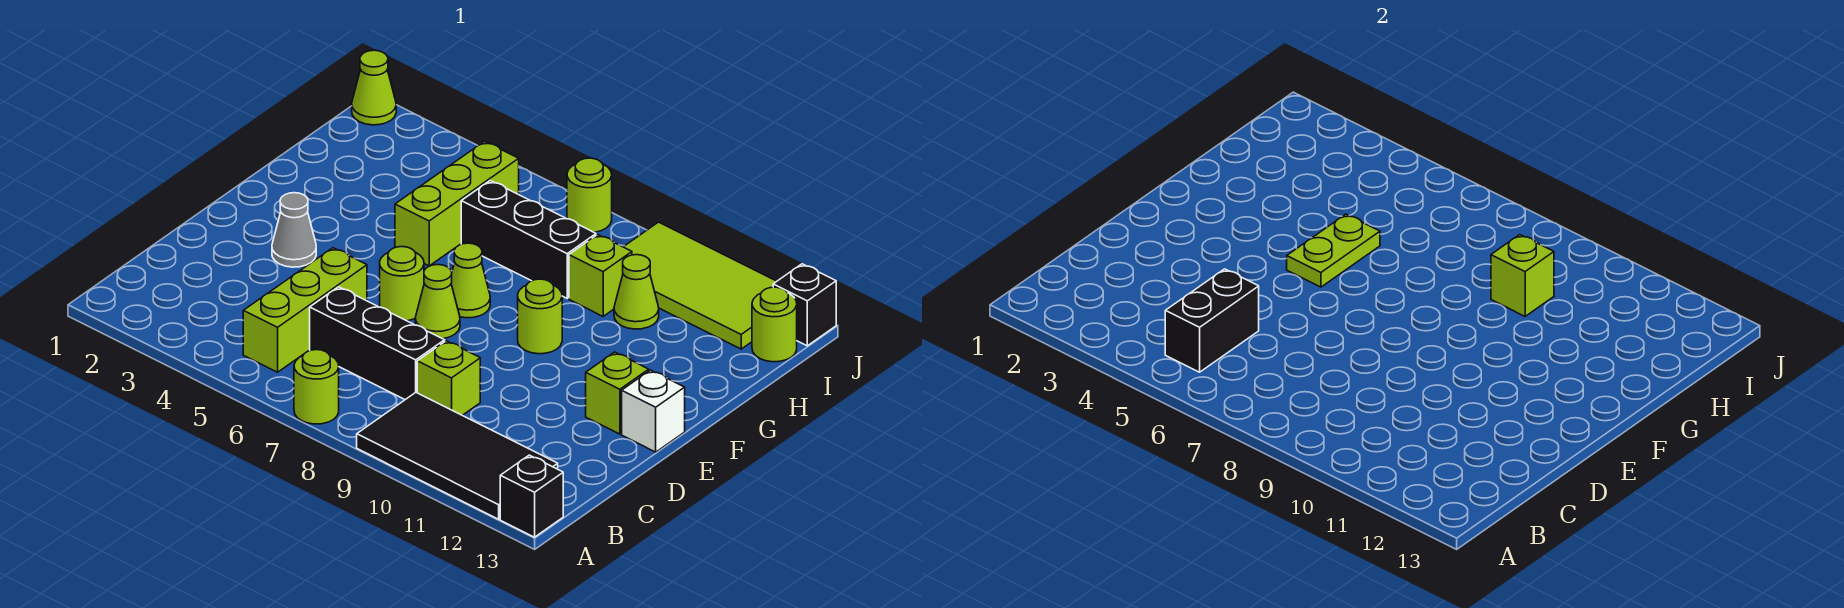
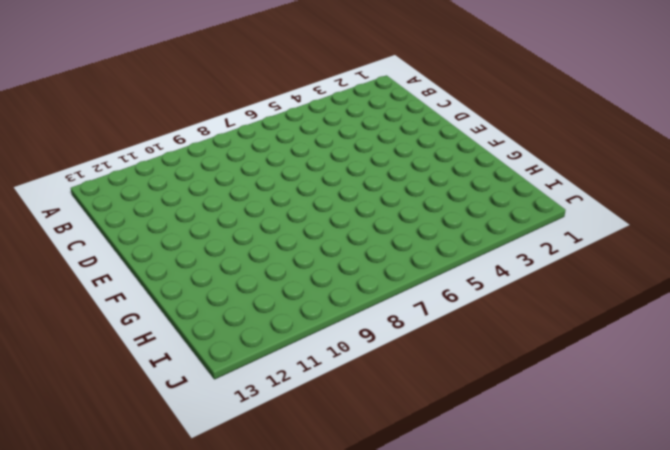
none -> lime 1x1 round brick [294,350,339,424]
none -> black 2x4 tile [357,393,558,519]
none -> black 1x1 brick [500,455,563,537]

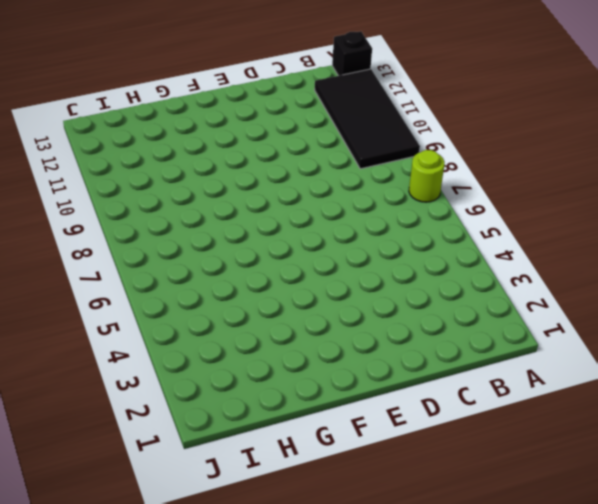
none -> lime 1x3 brick [243,248,367,372]
none -> black 1x3 brick [310,287,445,400]
none -> lime 1x1 brick [417,341,480,415]

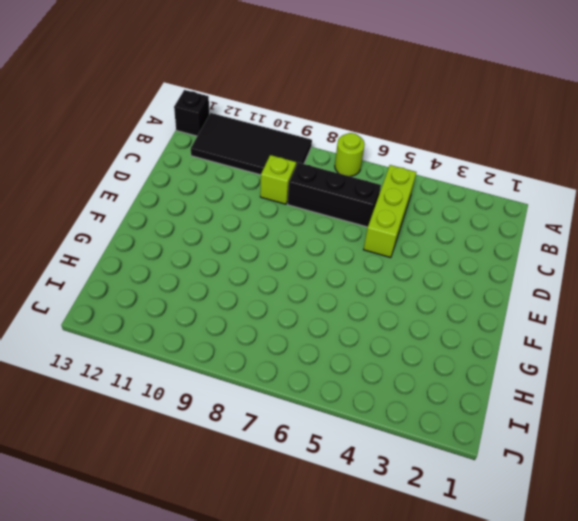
none -> grey 1x1 cone [272,193,316,267]
none -> lime 1x1 round brick [380,247,424,321]
none -> lime 1x1 cone [415,265,460,339]

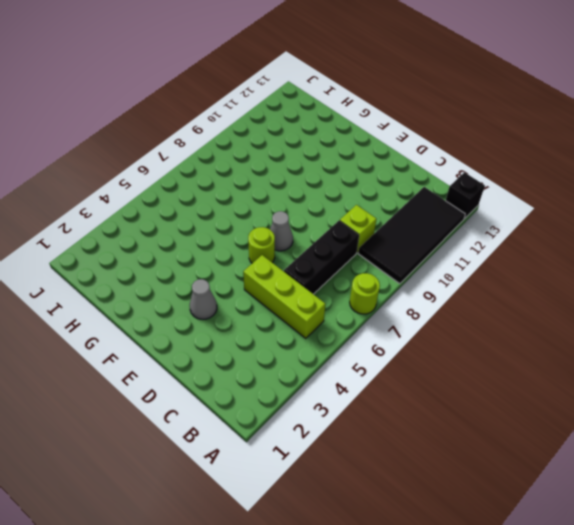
grey 1x1 cone [270,211,293,251] -> lime 1x1 cone [415,265,460,339]
none -> lime 1x1 brick [586,352,649,434]
none -> white 1x1 brick [622,370,685,452]
none -> lime 1x1 cone [451,243,490,318]

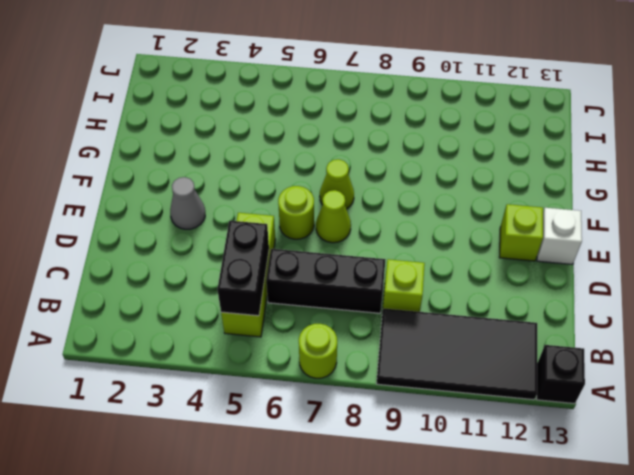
none -> lime 1x1 round brick [518,279,562,354]
none -> lime 1x3 brick [395,141,519,266]
none -> black 1x3 brick [461,181,596,298]

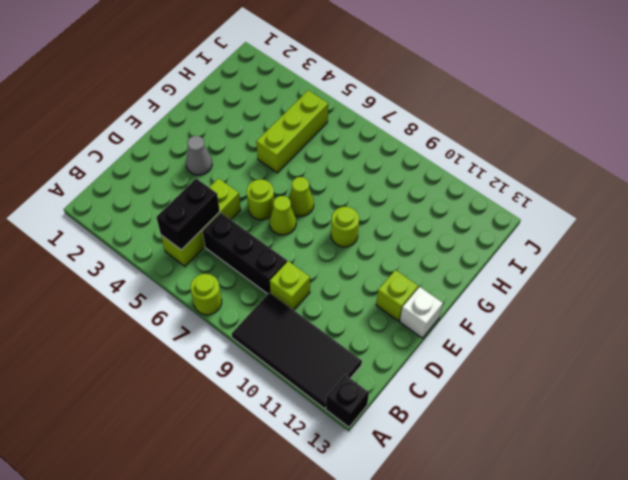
none -> black 1x3 brick [461,181,596,298]
none -> lime 1x1 brick [569,235,632,316]
none -> lime 1x1 cone [614,255,659,329]

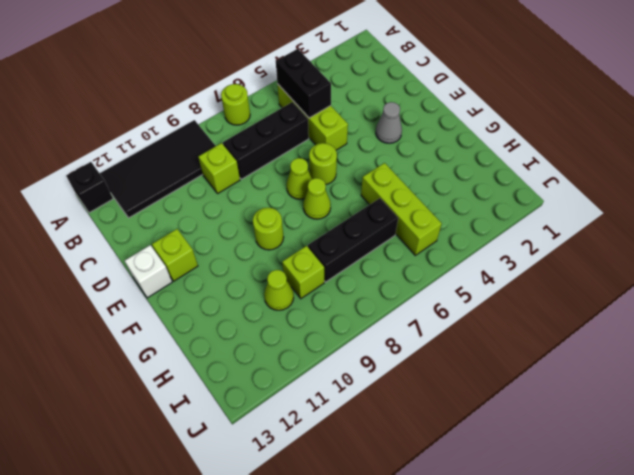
none -> lime 2x4 tile [624,222,777,349]
none -> lime 1x1 round brick [752,287,797,362]
none -> lime 1x1 cone [352,50,396,125]

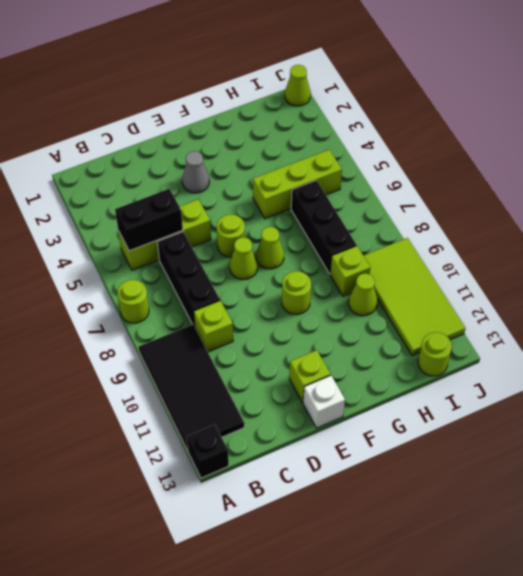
none -> lime 1x1 round brick [567,158,612,232]
none -> black 1x1 brick [773,264,836,346]
none -> lime 1x2 plate [1287,214,1380,287]

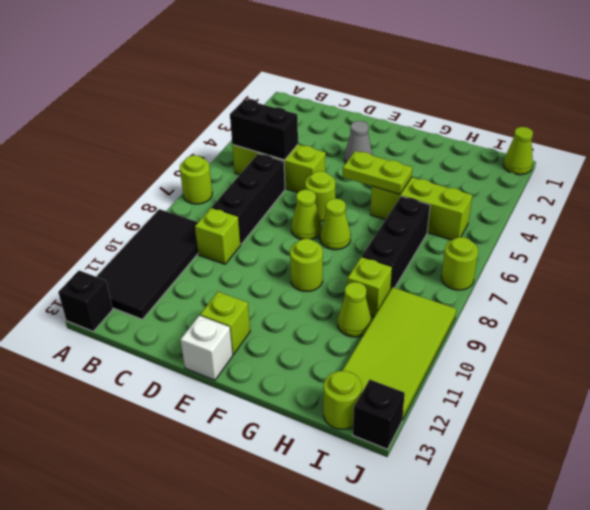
none -> lime 1x1 brick [1491,235,1554,316]

